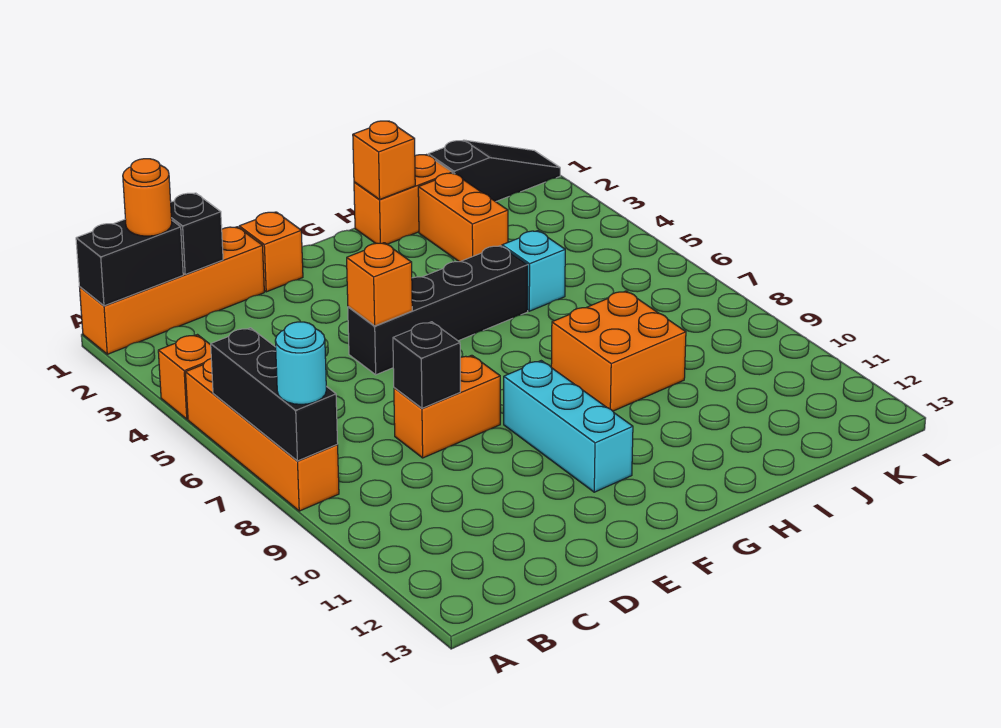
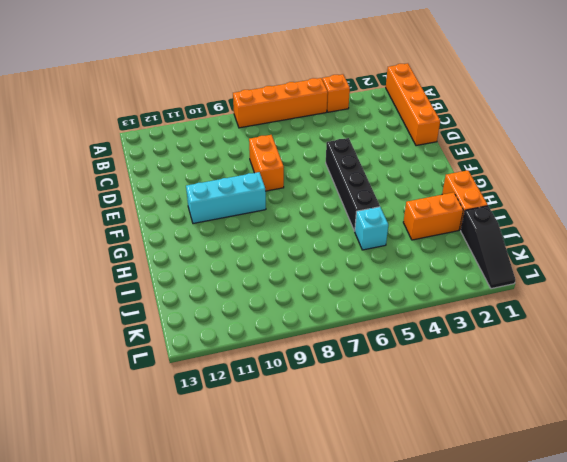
none -> orange 1x1 brick [239,212,303,292]
none -> orange 2x2 brick [551,291,686,411]
none -> black 1x2 brick [76,219,183,306]

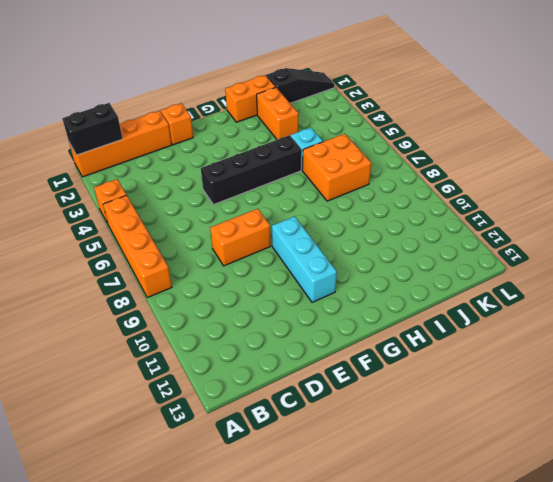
orange 2x2 brick [303,134,371,201] -> orange 2x2 brick moved to [551,291,686,411]
none -> black 1x3 brick [211,328,338,461]
none -> black 1x1 brick [171,193,223,274]
none -> black 1x1 brick [393,322,460,408]

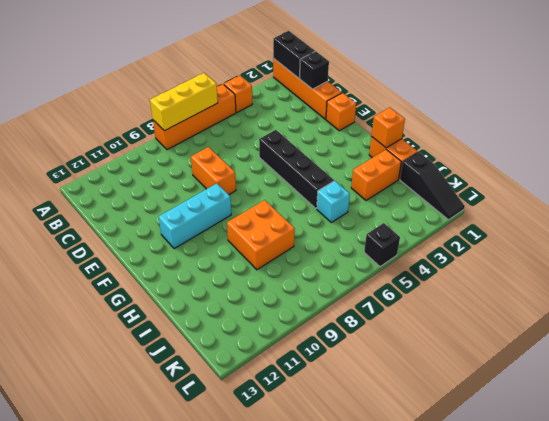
yellow 1x3 brick [150,73,218,131] -> black 1x3 brick [211,328,338,461]
black 1x1 brick [364,223,400,267] -> black 1x1 brick moved to [393,322,460,408]
none -> orange 1x1 brick [347,243,412,326]
none -> cyan 1x1 round brick [275,322,326,405]
none -> orange 1x1 round brick [123,159,172,236]

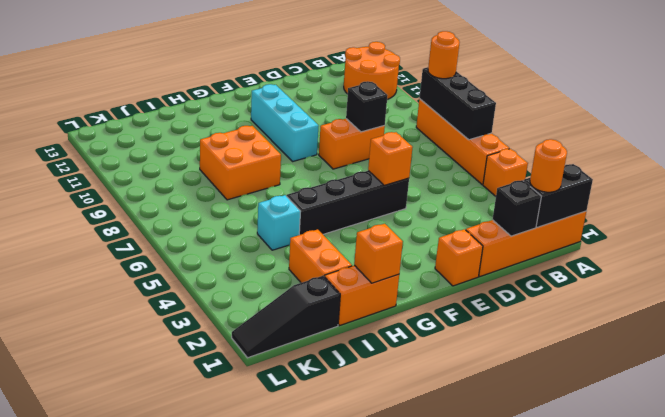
orange 1x1 round brick [428,31,460,79] -> cyan 1x1 round brick [275,322,326,405]
orange 2x2 round brick [344,42,400,99] -> none

